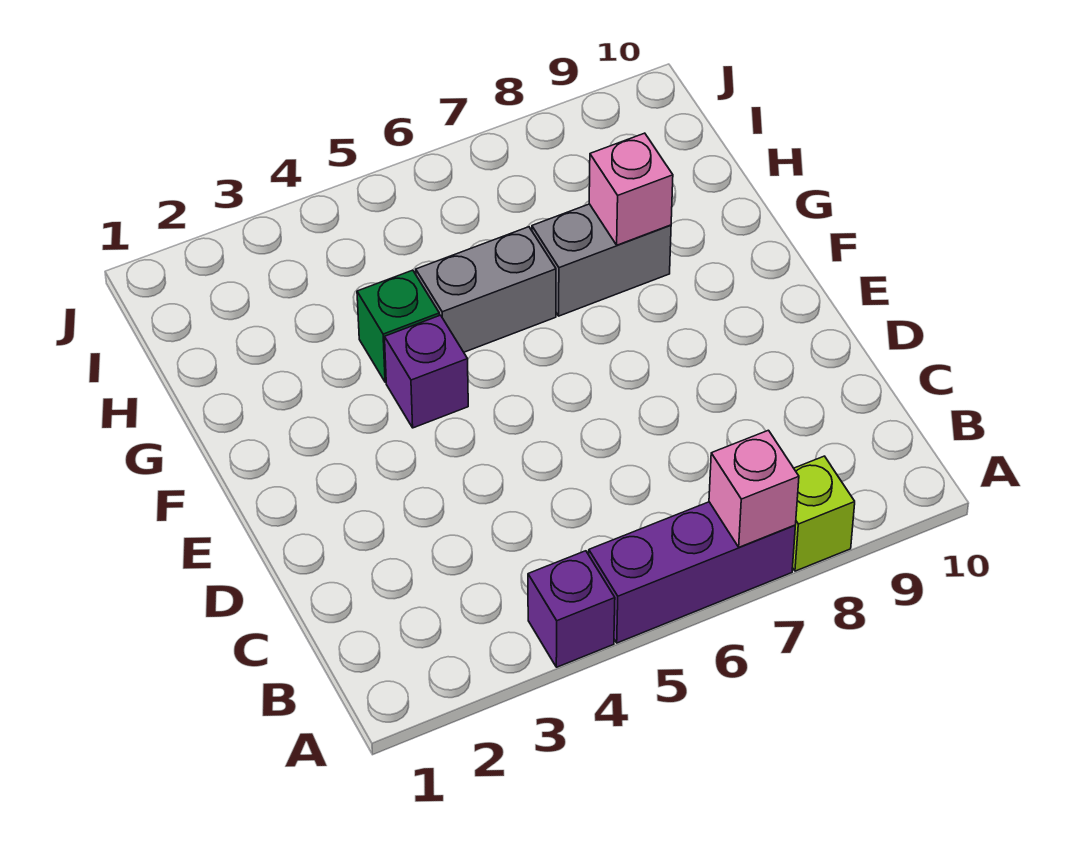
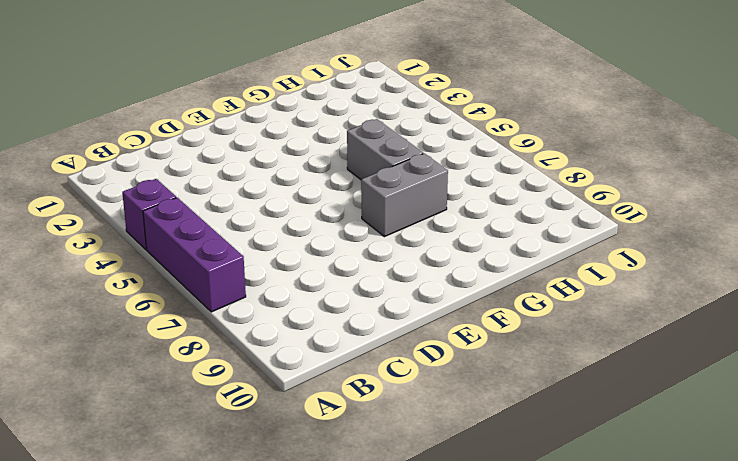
grey 1x2 brick [361,153,448,237] -> grey 1x2 brick turned to [532,204,671,316]
none -> lime 1x1 brick [793,456,855,571]
none -> purple 1x1 brick [385,315,468,428]

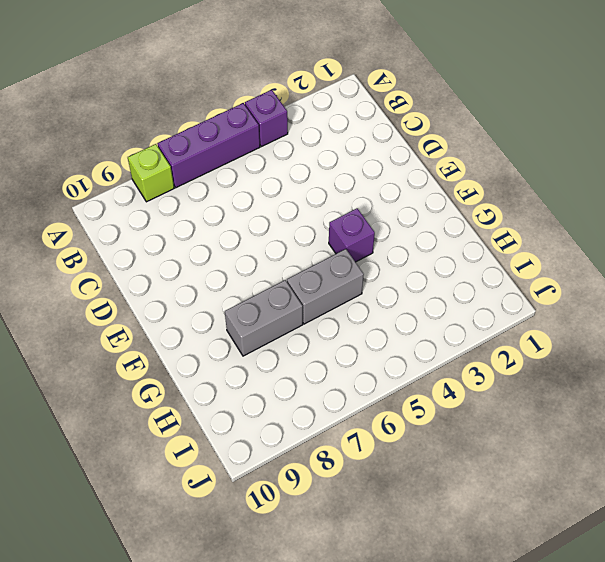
none -> green 1x1 brick [357,270,439,382]
none -> pink 1x1 brick [709,430,799,547]

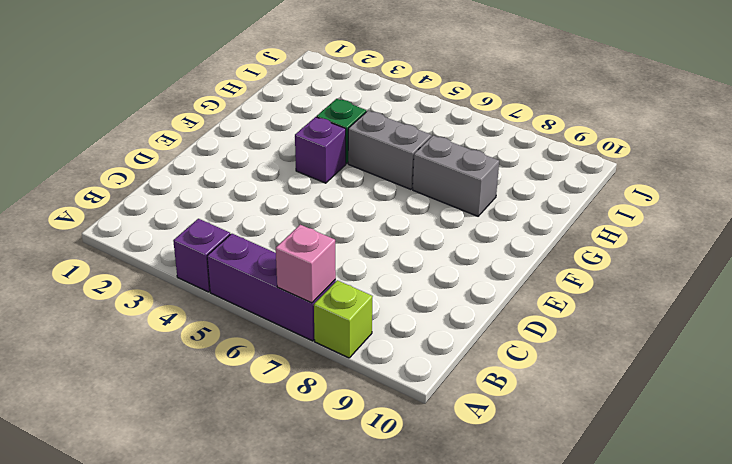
none -> pink 1x1 brick [589,133,673,245]

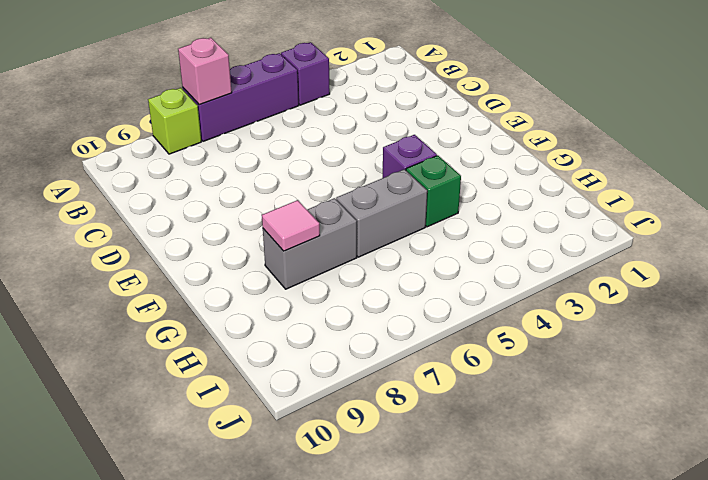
pink 1x1 tile [262,200,320,251] -> pink 1x1 brick [589,133,673,245]

